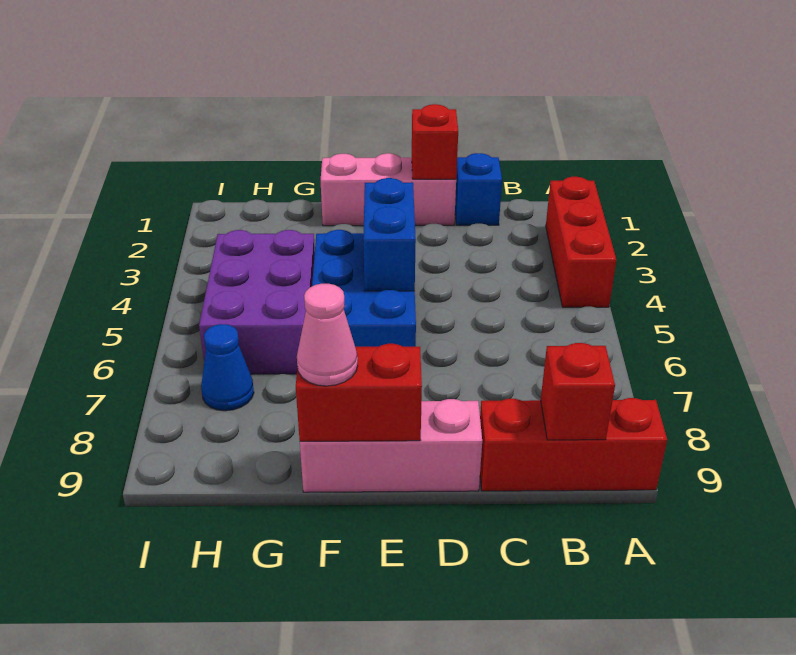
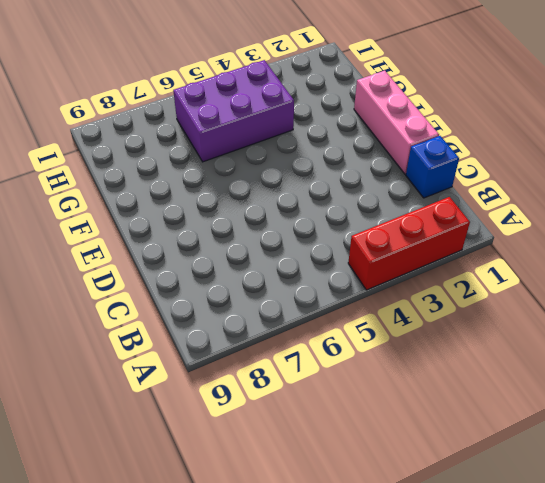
none -> red 1x3 brick [480,398,667,491]
none -> pink 1x3 brick [300,399,482,492]
none -> blue 2x3 brick [312,230,416,347]

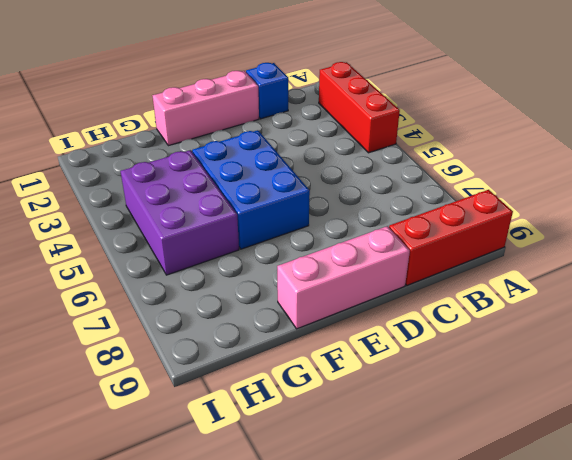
none -> blue 1x1 cone [201,324,254,411]
none -> red 1x1 brick [541,343,615,440]
none -> red 1x1 brick [412,104,458,179]

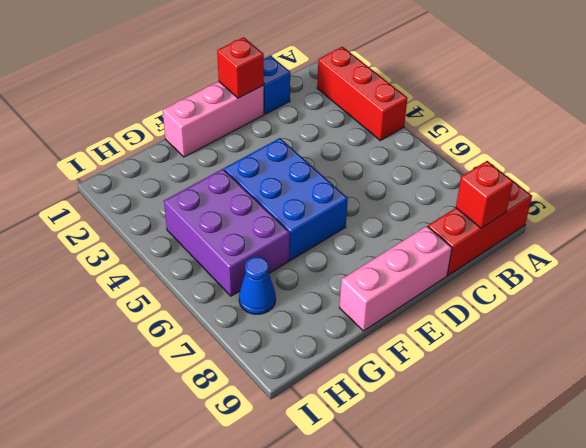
none -> blue 1x2 brick [363,178,416,291]
none -> red 1x2 brick [296,344,422,441]
none -> pink 1x1 cone [297,284,358,386]

